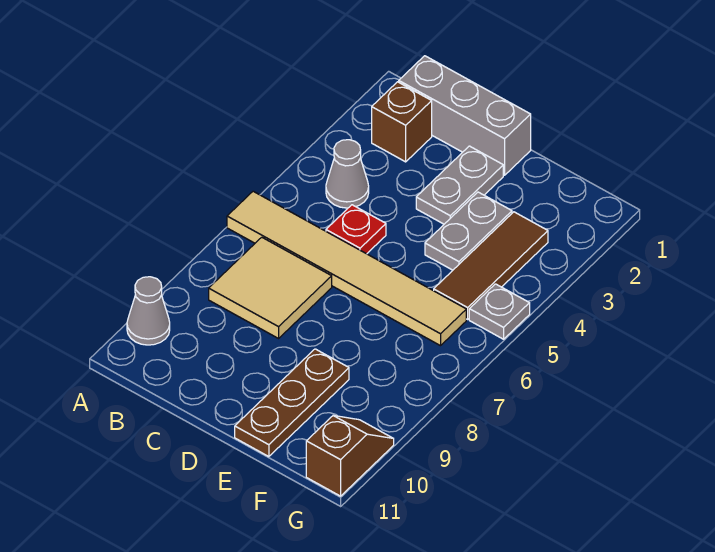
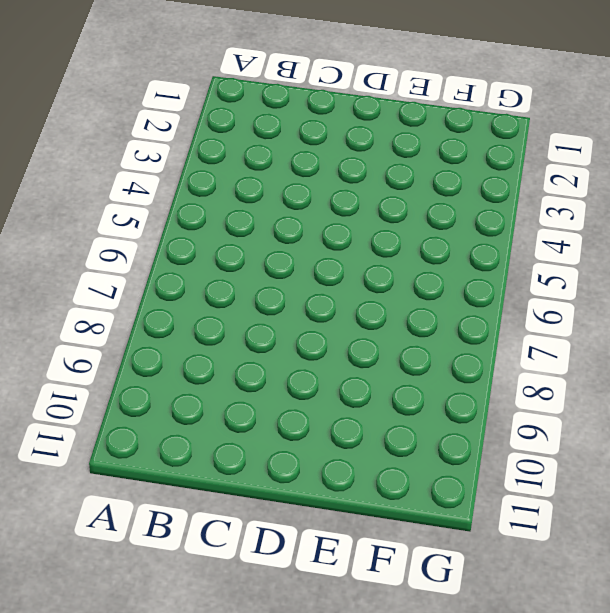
none -> tan 1x6 tile [227,191,466,346]
none -> grey 1x1 cone [127,277,170,345]
none -> grey 1x3 brick [399,56,531,175]

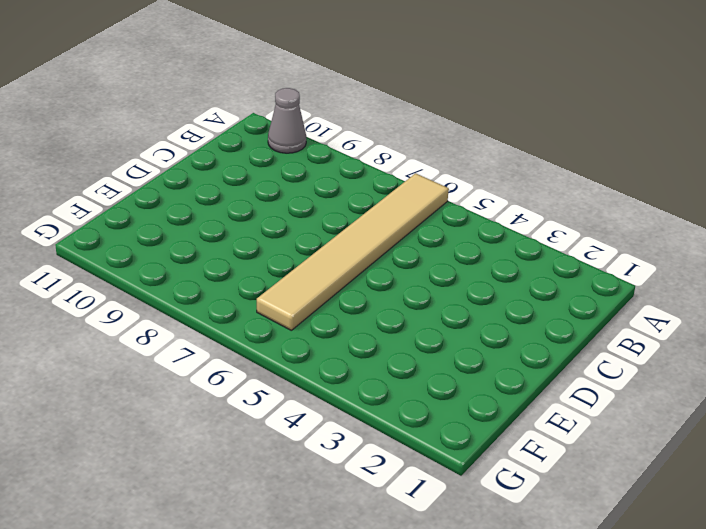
none -> grey 1x3 brick [399,56,531,175]
none -> brown 1x1 brick [372,82,432,162]
none -> grey 1x1 cone [326,140,369,208]

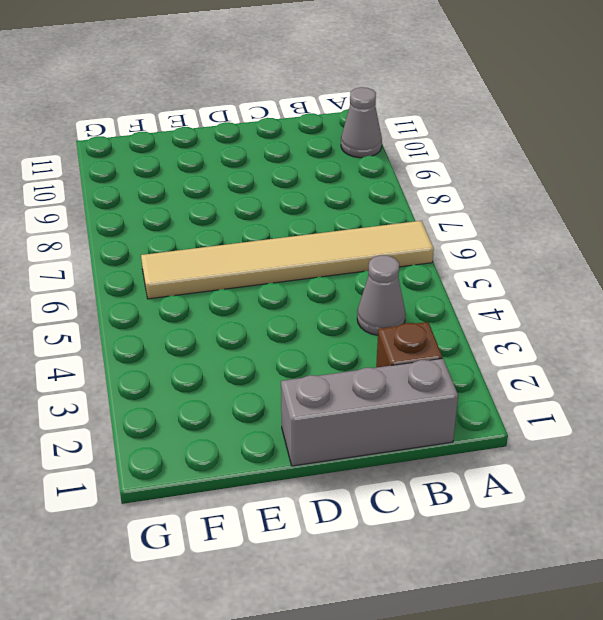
none -> tan 2x2 tile [209,237,332,338]
none -> red 1x1 plate [326,205,386,254]
none -> grey 1x2 plate [416,146,503,224]

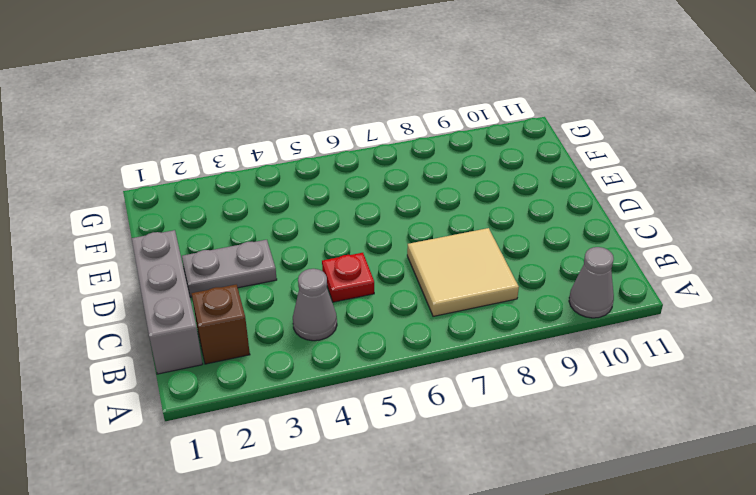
none -> tan 1x6 tile [227,191,466,346]
none -> grey 1x2 plate [425,192,512,270]
none -> brown 1x3 plate [235,349,349,457]

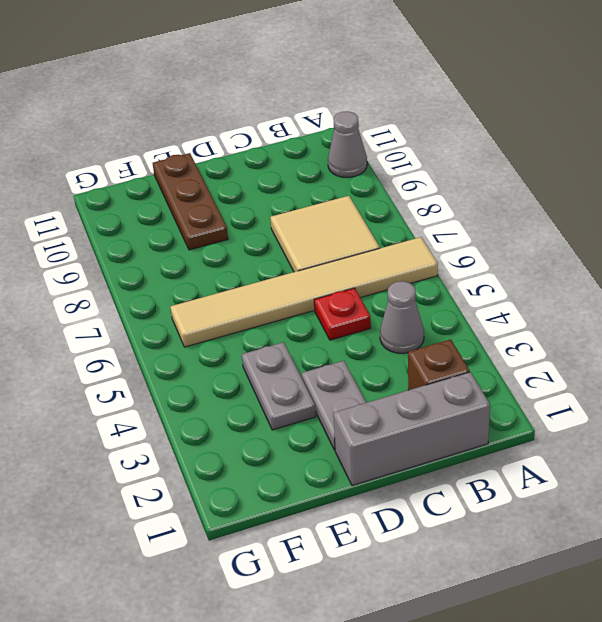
none -> brown 1x3 tile [434,212,548,319]
none -> grey 1x1 plate [469,284,530,339]
none -> brown 1x2 slope [306,416,394,496]

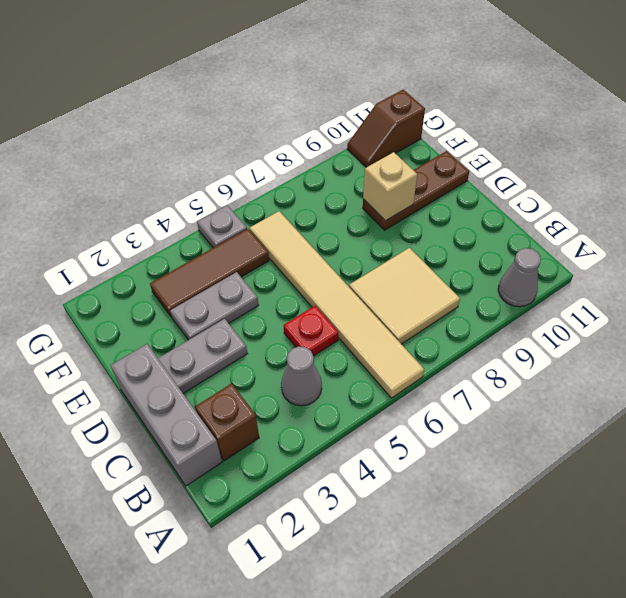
tan 1x1 brick [363,152,417,221] -> none

